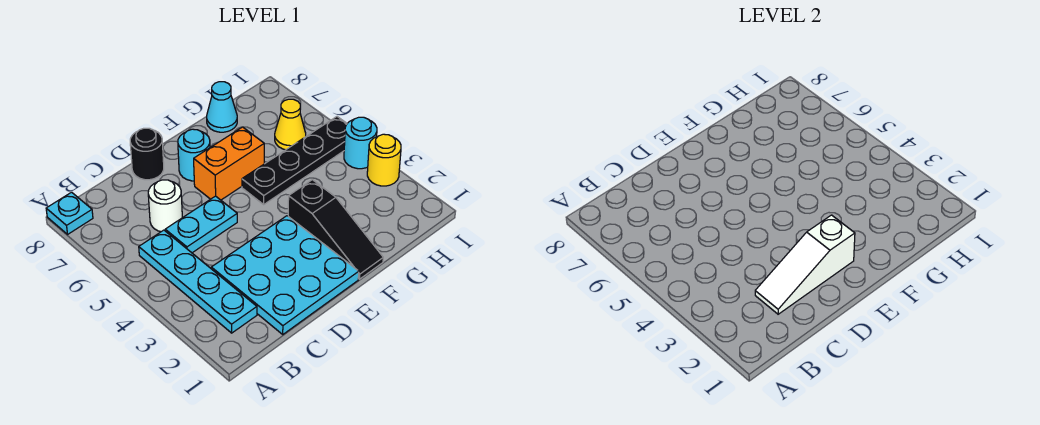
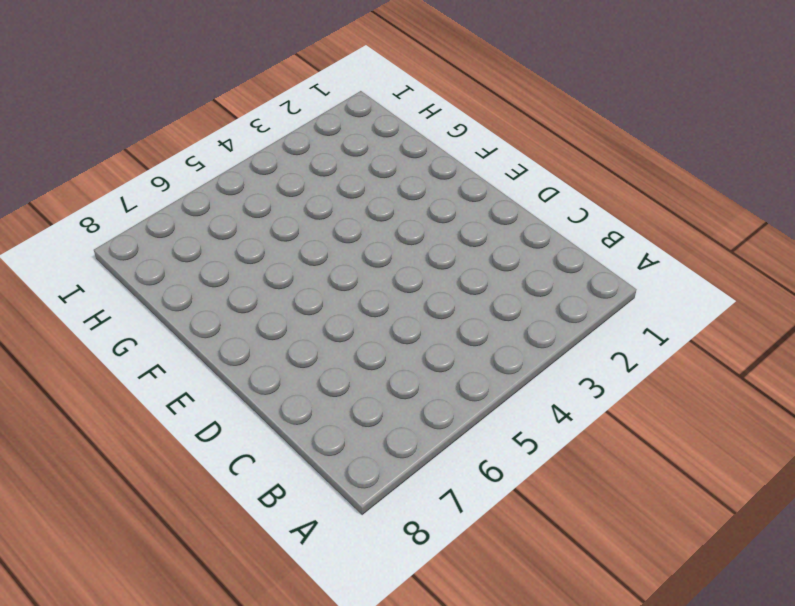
none -> cyan 1x1 plate [46,192,93,234]
none -> cyan 1x4 plate [139,230,257,333]
none -> cyan 3x3 plate [211,216,359,334]

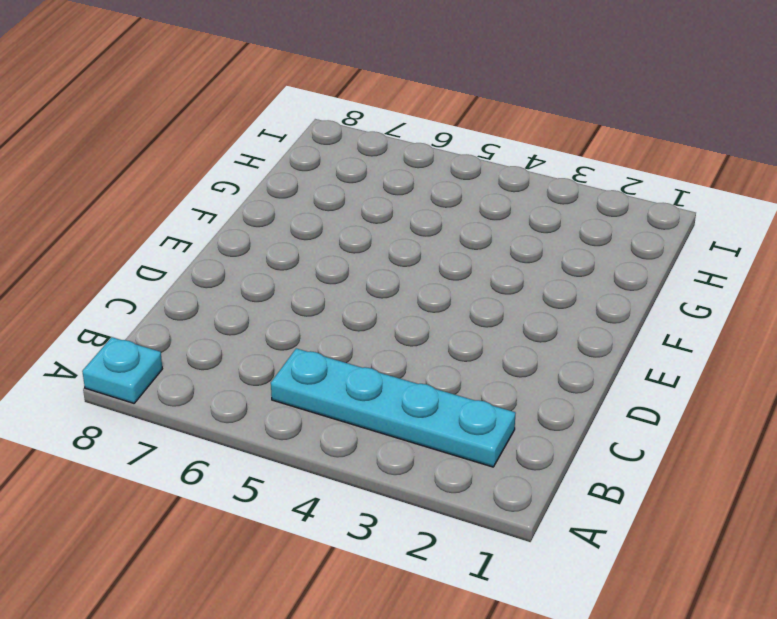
none -> cyan 3x3 plate [211,216,359,334]
none -> cyan 1x2 plate [165,196,237,253]
none -> white 1x1 round brick [148,180,182,232]

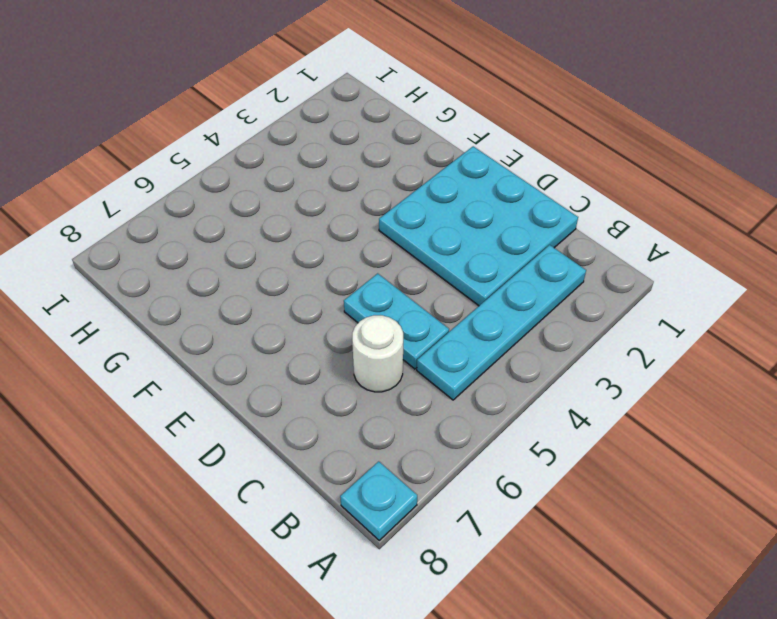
none -> black 1x1 round brick [130,128,164,180]
none -> orange 1x2 brick [194,127,264,200]
none -> cyan 1x1 round brick [178,129,210,181]

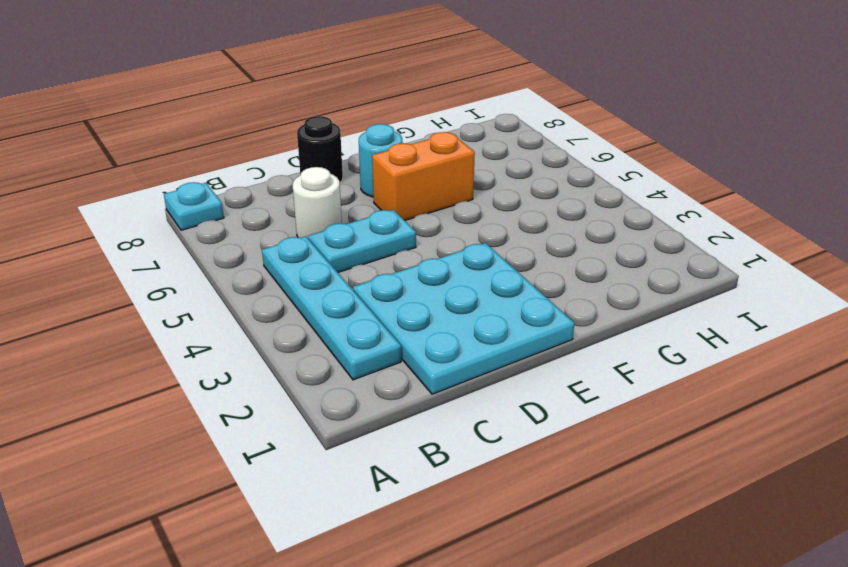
none -> black 1x3 slope [288,180,383,279]
none -> black 1x4 plate [242,117,347,204]
none -> cyan 1x1 cone [207,82,237,132]

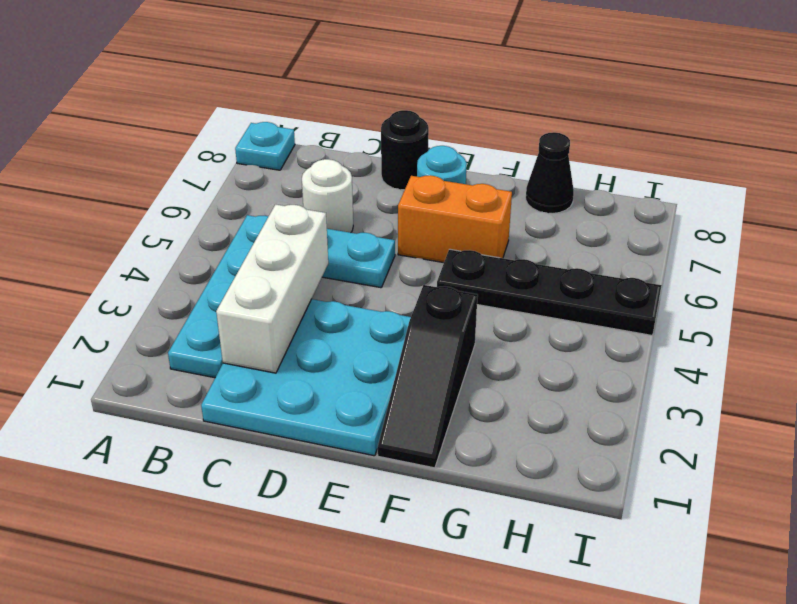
white 1x3 brick [216,204,328,373] -> white 1x3 slope [755,215,855,314]
black 1x1 cone [526,132,574,214] -> cyan 1x1 cone [207,82,237,132]
none -> yellow 1x1 cone [275,99,306,150]
none -> yellow 1x1 round brick [367,134,401,186]
none -> cyan 1x1 round brick [344,117,377,169]

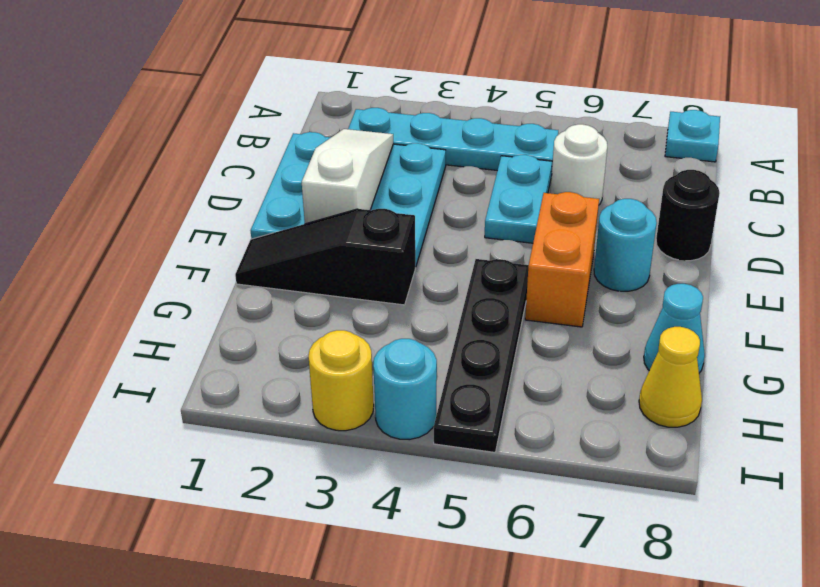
yellow 1x1 cone [639,327,702,427] -> yellow 1x1 cone moved to [275,99,306,150]

